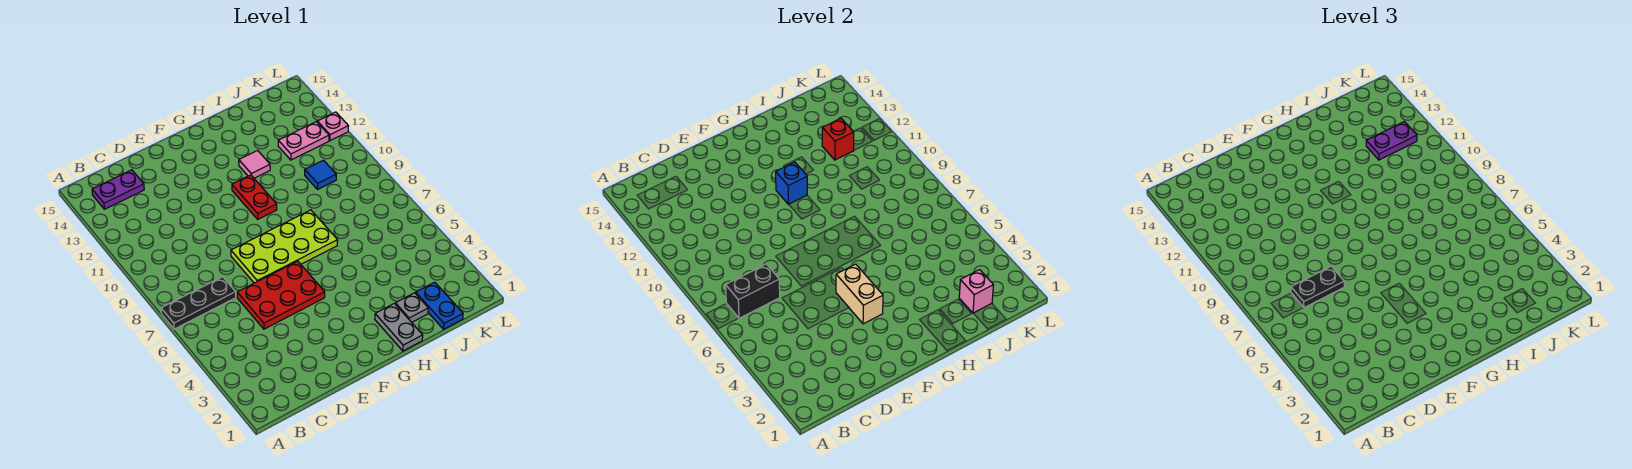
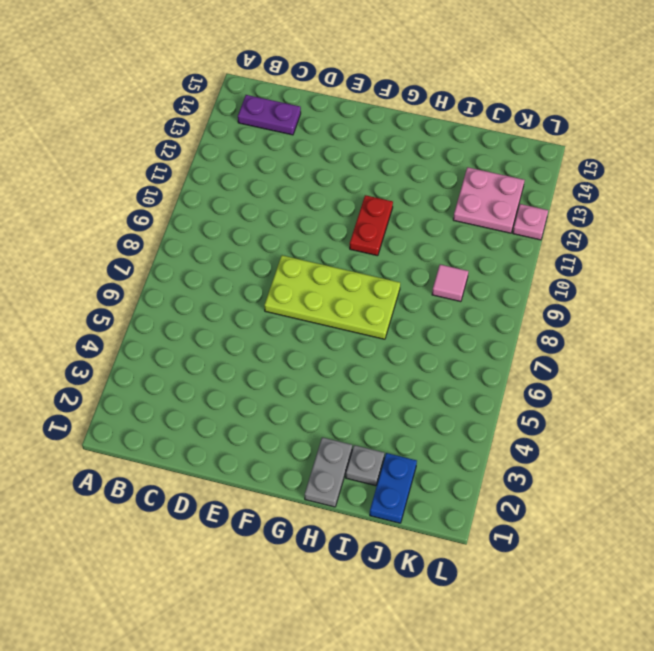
pink 1x1 tile [432,265,468,302] -> pink 1x1 tile moved to [239,150,270,178]
pink 2x2 plate [453,167,524,233] -> pink 1x2 plate [278,122,329,160]
none -> black 1x3 plate [161,277,236,329]
none -> red 2x3 plate [237,261,325,329]
none -> blue 1x1 tile [305,160,336,190]

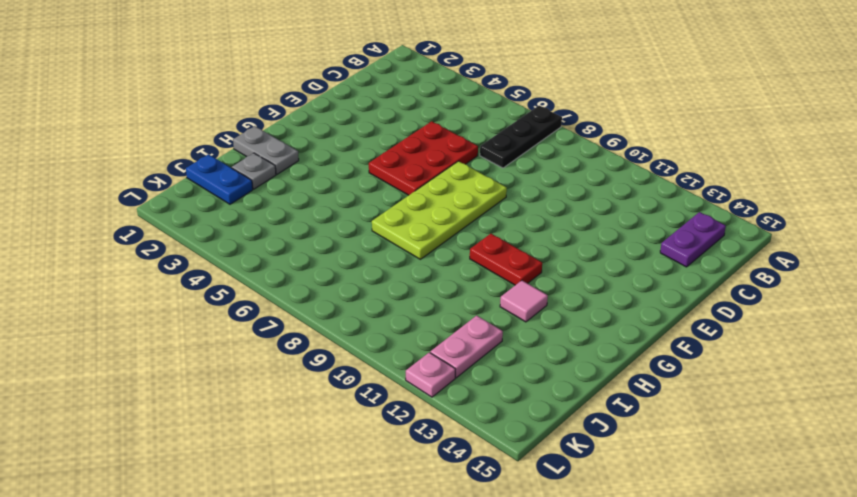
none -> blue 1x1 tile [305,160,336,190]
none -> black 1x2 brick [726,264,780,318]
none -> tan 1x2 brick [836,264,883,324]

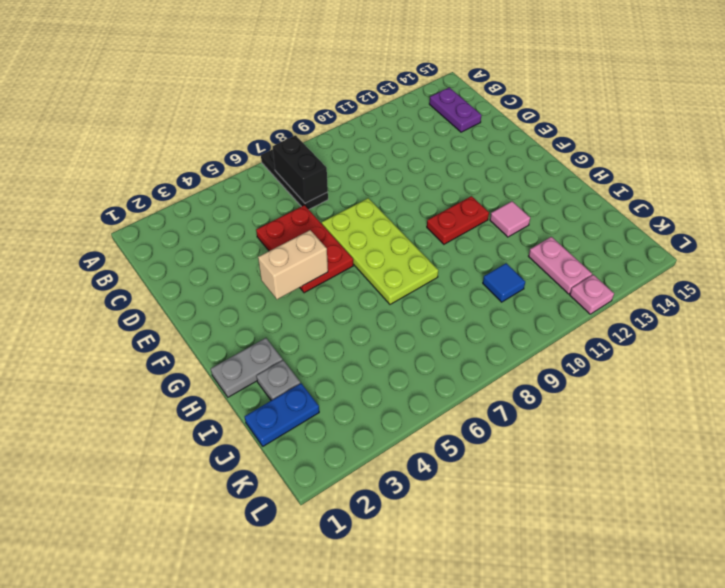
none -> blue 1x1 brick [776,162,807,204]
none -> pink 1x1 brick [959,270,993,313]
none -> red 1x1 brick [822,118,854,160]

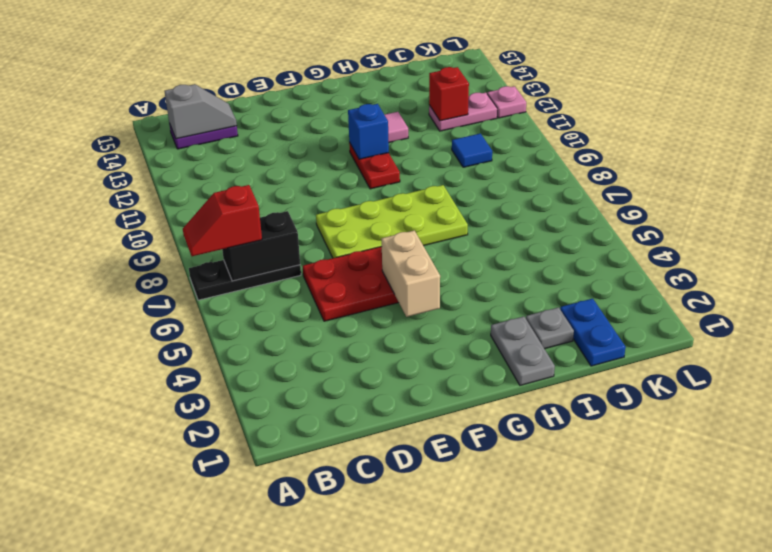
red 1x2 slope [183,185,262,256] -> none
grey 1x2 slope [165,84,237,139] -> none
none -> pink 1x1 brick [959,270,993,313]
none -> black 1x2 plate [1291,266,1344,308]
none -> purple 1x2 plate [1366,122,1417,160]

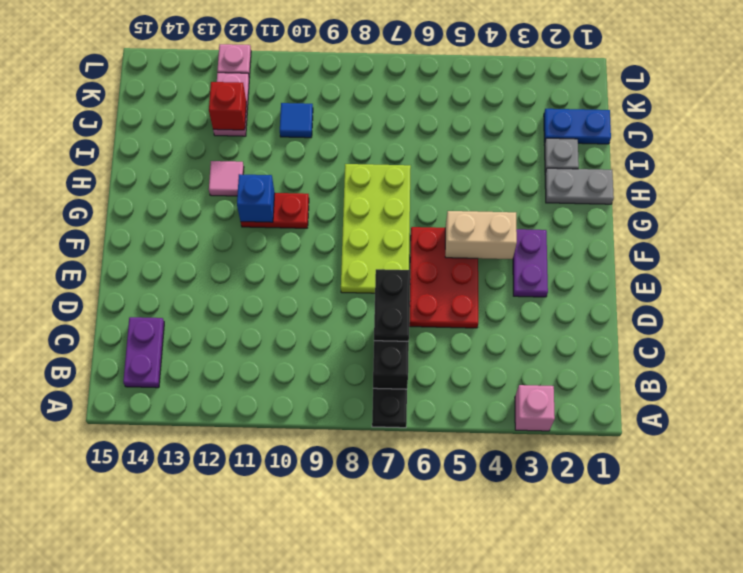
pink 1x1 brick [515,385,555,431] -> pink 1x1 brick moved to [959,270,993,313]
purple 1x2 plate [513,229,548,297] -> purple 1x2 plate moved to [1366,122,1417,160]

